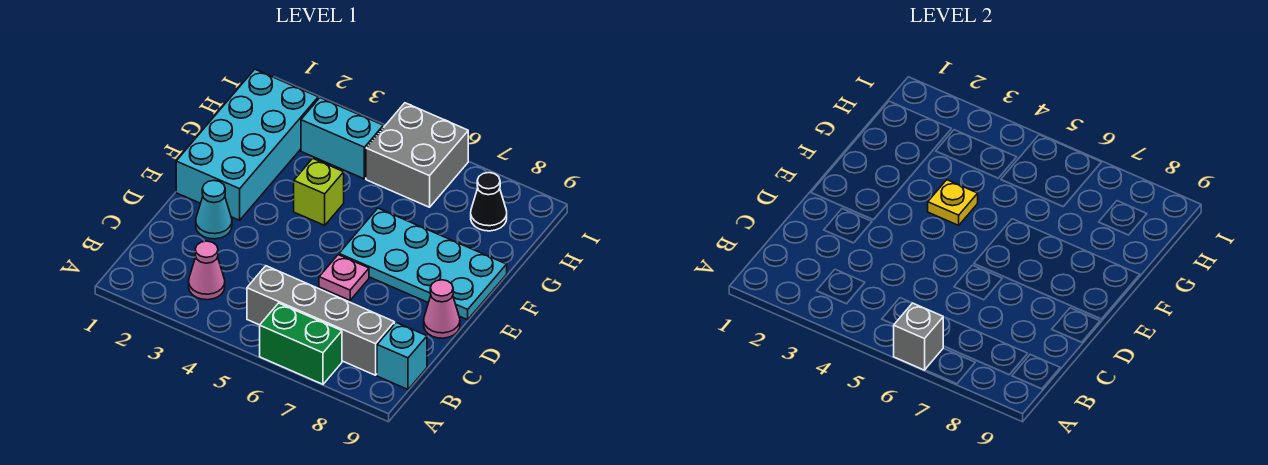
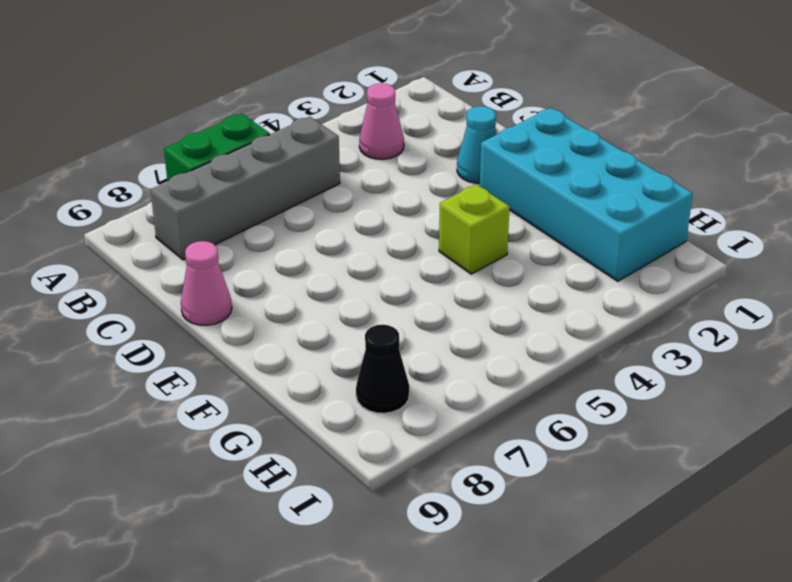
none -> cyan 1x1 brick [377,323,427,389]
none -> pink 1x1 plate [319,255,369,300]
none -> cyan 2x4 plate [339,208,507,320]

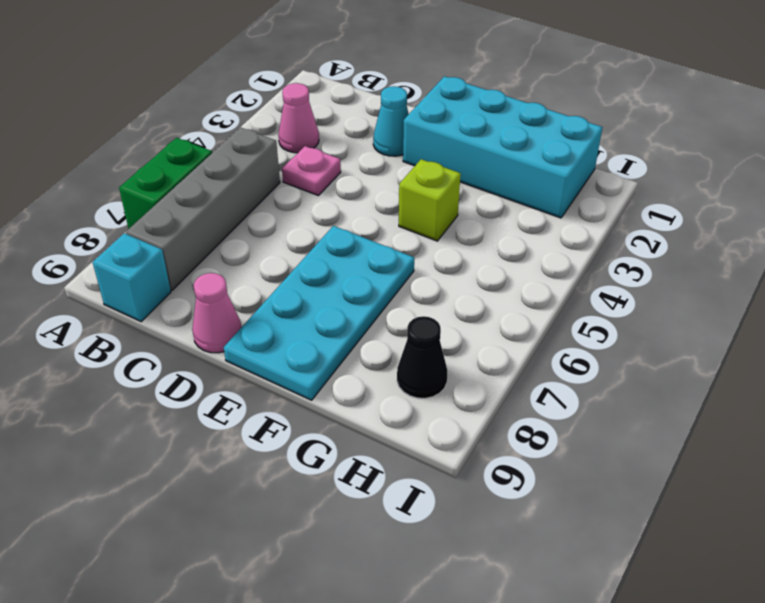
pink 1x1 plate [282,146,341,196] -> pink 1x1 plate moved to [319,255,369,300]
none -> cyan 1x2 brick [301,98,383,179]
none -> grey 2x2 brick [366,103,468,207]
none -> grey 1x1 brick [894,303,943,370]

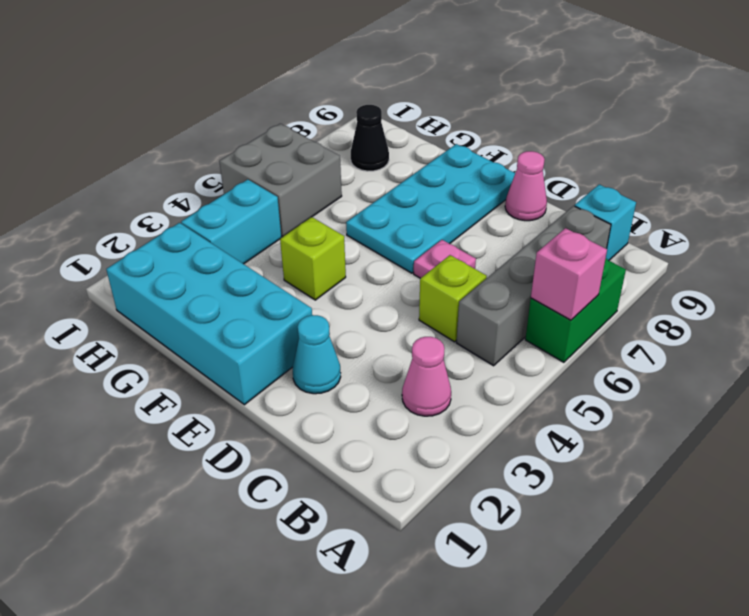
pink 1x1 brick [531,228,607,320] -> grey 1x1 brick [894,303,943,370]
lime 1x1 brick [419,255,487,342] -> none
none -> yellow 1x1 plate [928,180,978,225]

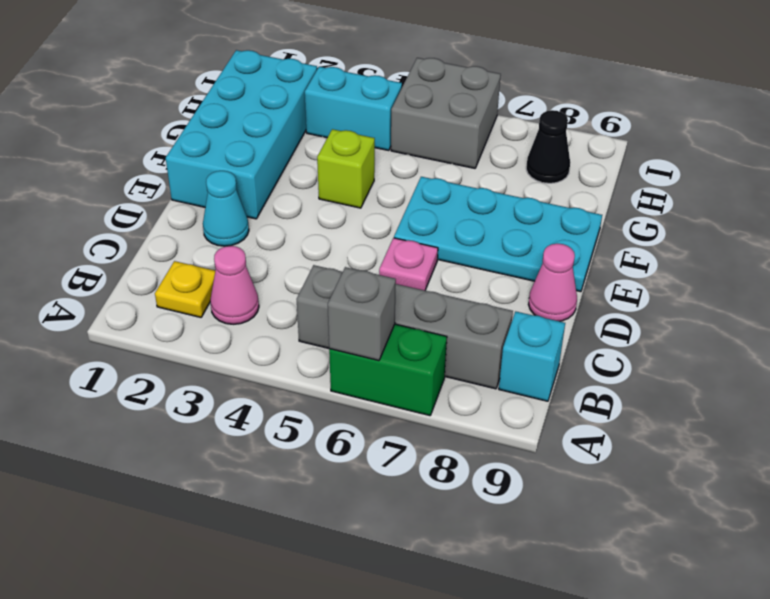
yellow 1x1 plate [155,261,215,317] -> yellow 1x1 plate moved to [928,180,978,225]

